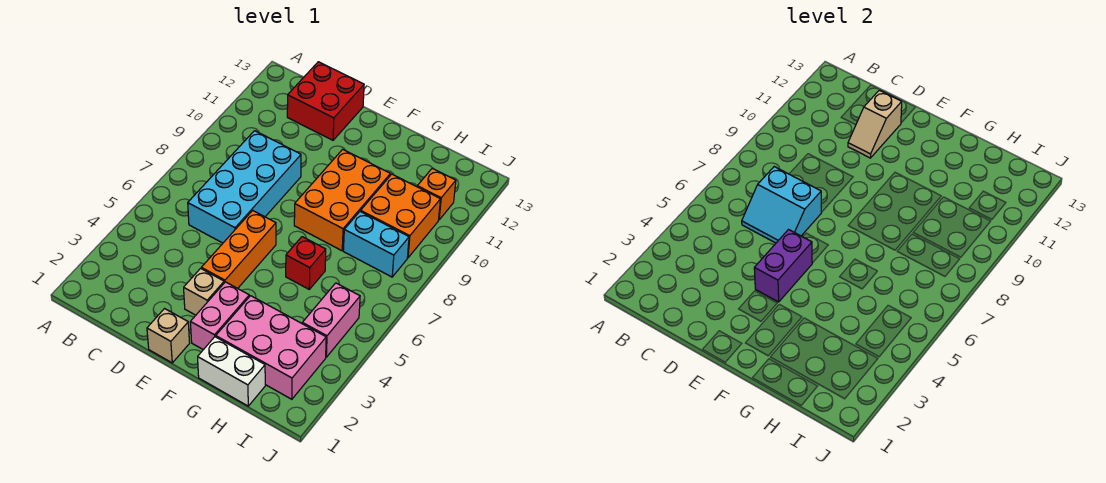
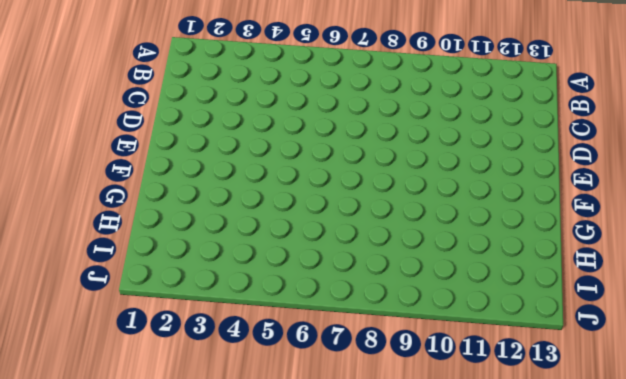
none -> cyan 2x4 brick [188,131,301,243]
none -> red 2x2 brick [287,62,364,140]
none -> tan 1x1 brick [147,309,190,363]

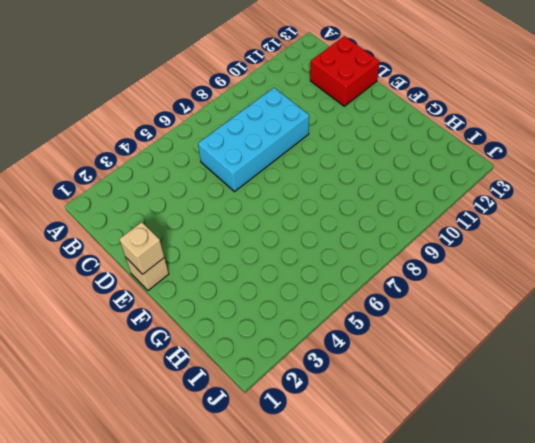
tan 1x1 brick [119,222,164,274] -> tan 1x1 brick moved to [184,268,224,315]
none -> orange 1x3 brick [201,210,276,288]
none -> pink 1x2 brick [190,282,249,350]
none -> orange 2x3 brick [294,149,390,251]

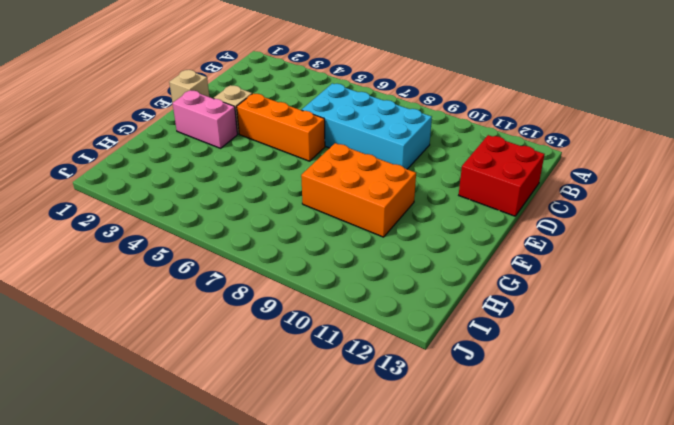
none -> white 1x2 brick [198,337,265,406]
none -> pink 2x3 brick [216,296,326,399]
none -> red 1x1 brick [286,237,326,289]

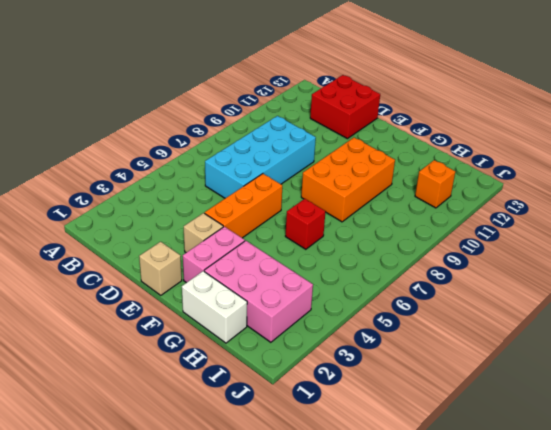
none -> cyan 1x2 brick [343,211,409,277]
none -> orange 2x2 brick [361,174,440,258]
none -> pink 1x2 brick [302,283,360,357]

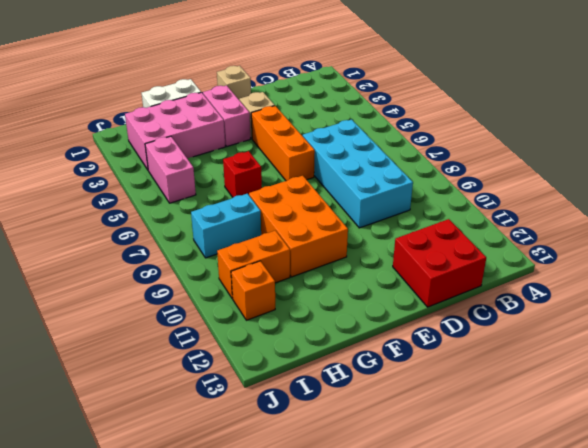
orange 1x2 brick [217,231,290,299] -> orange 2x2 brick [361,174,440,258]
none -> cyan 2x2 slope [742,167,821,243]
none -> tan 1x2 slope [848,90,902,158]
none -> purple 1x2 brick [754,230,812,302]

